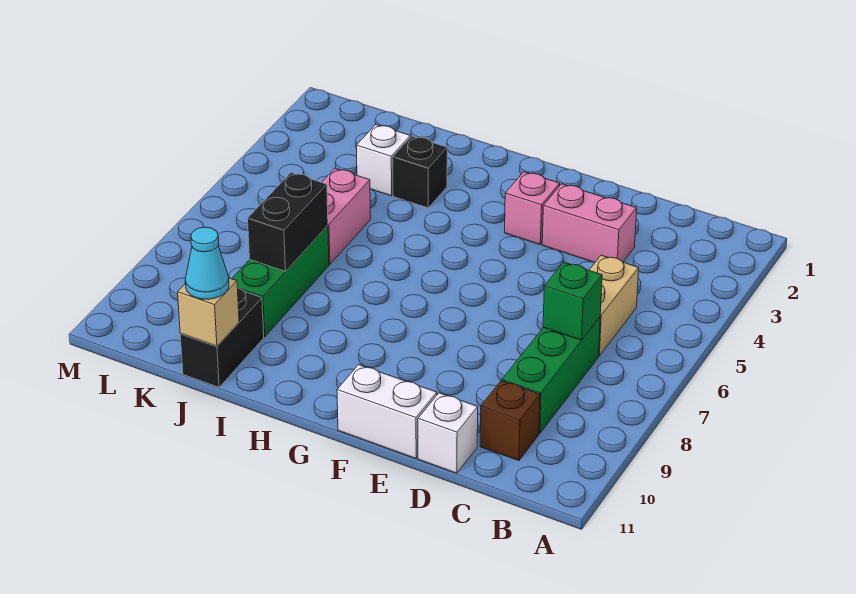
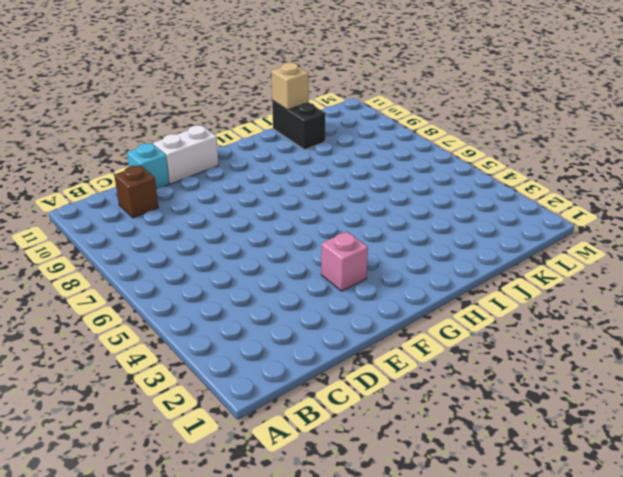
cyan 1x1 brick [127,143,169,190] -> white 1x1 brick [418,393,478,473]
none -> tan 1x2 brick [589,255,639,356]
none -> green 1x3 brick [502,317,600,434]
none -> pink 1x2 brick [542,184,637,262]

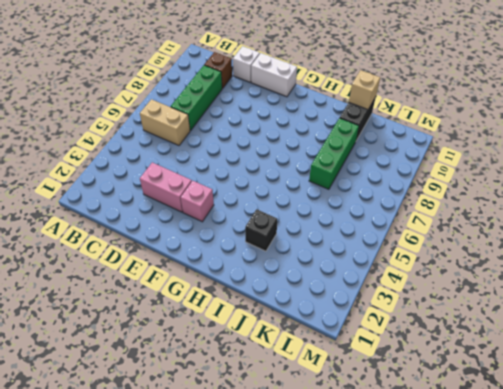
tan 1x2 brick [140,99,190,145] -> tan 1x2 brick turned to [589,255,639,356]
none -> white 1x1 brick [356,125,410,196]
none -> pink 1x2 brick [322,168,371,264]
none -> green 1x1 brick [543,262,602,340]

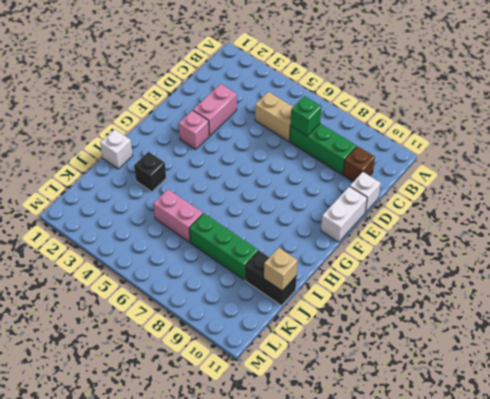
white 1x1 brick [100,129,133,169] -> white 1x1 brick moved to [356,125,410,196]
none -> black 1x2 brick [248,173,328,272]
none -> cyan 1x1 cone [185,227,229,299]

